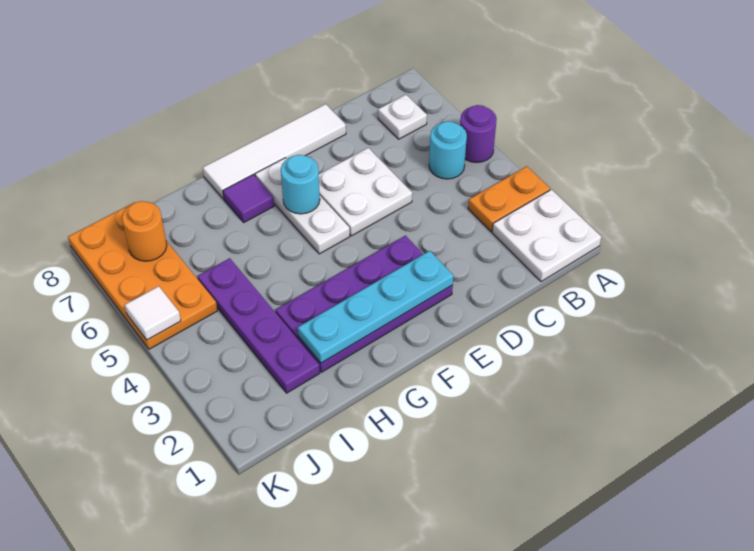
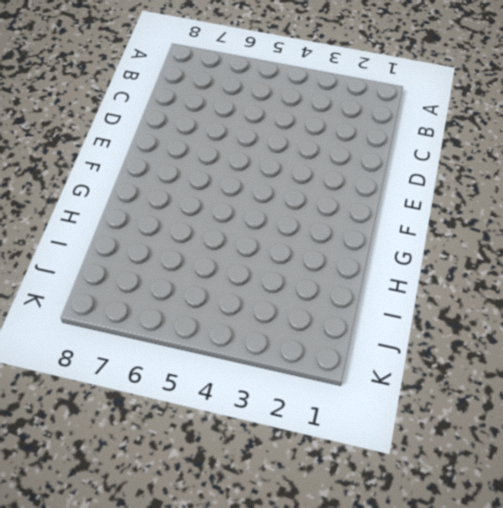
none -> white 2x2 plate [492,190,601,282]
none -> orange 1x2 plate [468,166,550,231]
none -> purple 1x1 round brick [460,105,497,163]

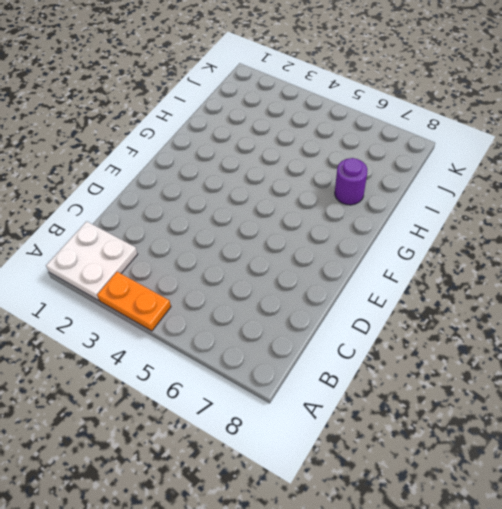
orange 1x2 plate [97,272,171,331] -> orange 1x2 plate turned to [468,166,550,231]
purple 1x1 round brick [335,158,367,205] -> purple 1x1 round brick moved to [460,105,497,163]
none -> cyan 1x1 round brick [429,121,467,179]
none -> white 1x1 plate [378,95,427,139]
none -> white 2x2 plate [319,148,412,236]

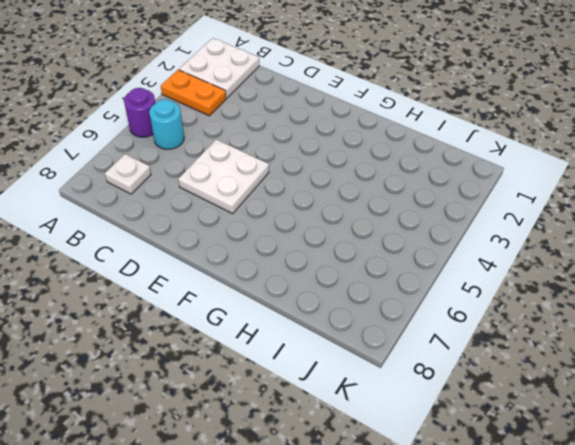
none -> white 1x4 tile [203,104,346,199]
none -> purple 2x4 plate [276,236,453,372]
none -> white 1x3 plate [255,158,350,254]

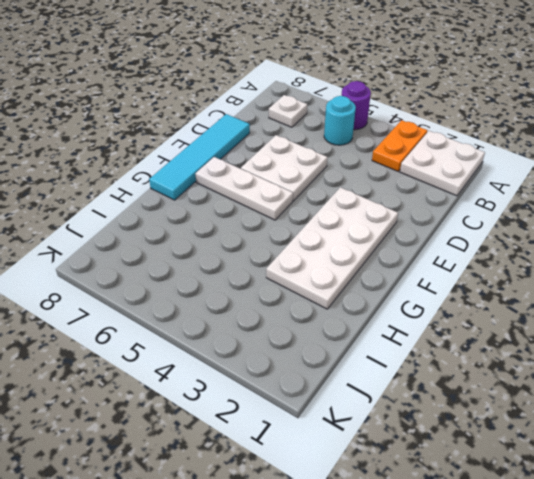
cyan 1x4 tile [149,114,250,200] -> white 1x4 tile [203,104,346,199]
white 2x4 plate [266,187,398,309] -> purple 2x4 plate [276,236,453,372]
none -> purple 1x1 tile [223,175,274,222]
none -> purple 1x4 plate [197,258,320,393]
none -> orange 2x4 plate [68,202,217,349]

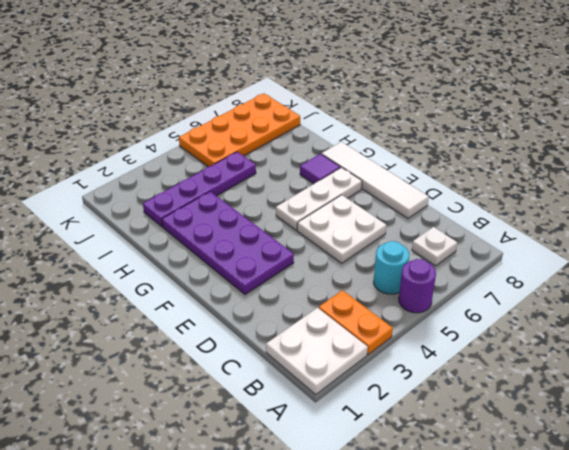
none -> cyan 1x4 plate [298,251,453,363]
none -> cyan 1x1 round brick [281,155,320,214]
none -> orange 1x1 round brick [122,201,167,261]

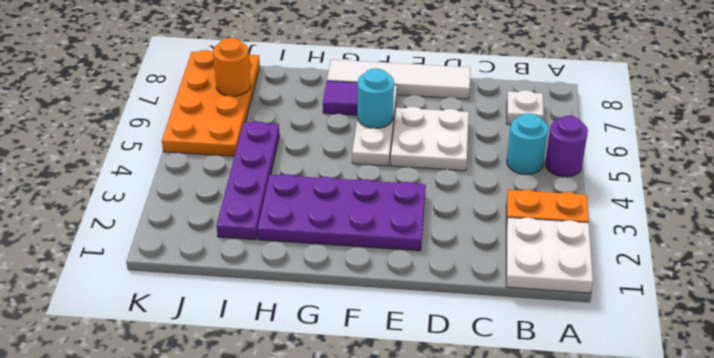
none -> cyan 1x4 plate [298,251,453,363]
none -> white 1x1 tile [125,286,181,340]

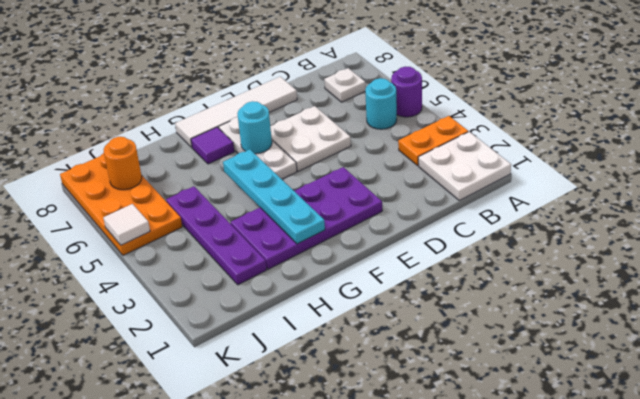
cyan 1x4 plate [223,149,325,244] -> cyan 1x4 plate turned to [298,251,453,363]

